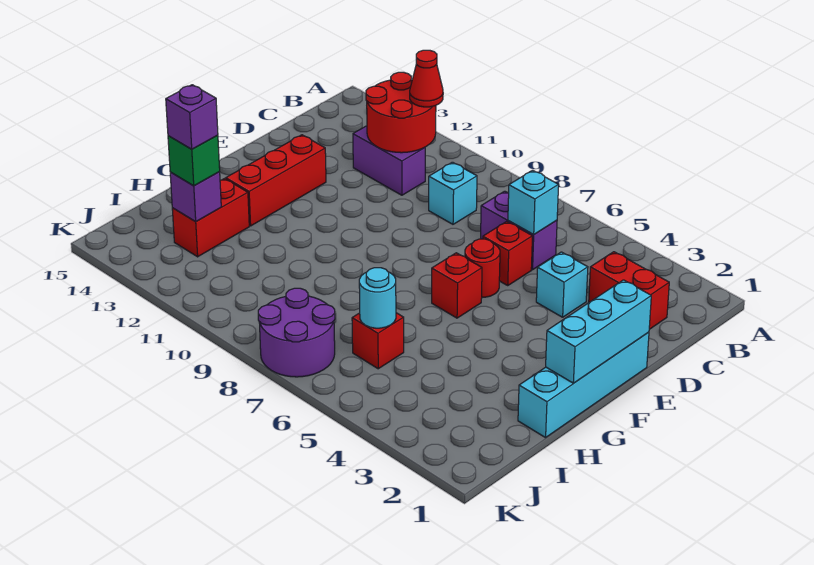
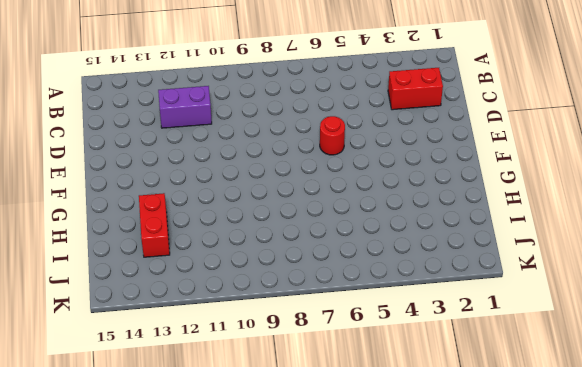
none -> purple 1x2 brick [481,191,557,270]
none -> cyan 1x1 brick [429,162,477,224]
none -> cyan 1x1 brick [536,252,588,317]

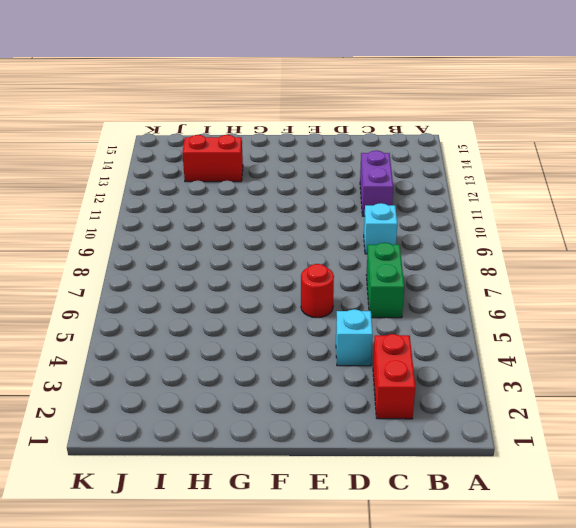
green 1x2 brick [366,243,404,318] -> purple 1x2 brick [481,191,557,270]
none -> red 1x1 brick [483,221,533,285]
none -> cyan 1x4 brick [518,332,649,438]
none -> red 1x3 brick [226,135,326,226]

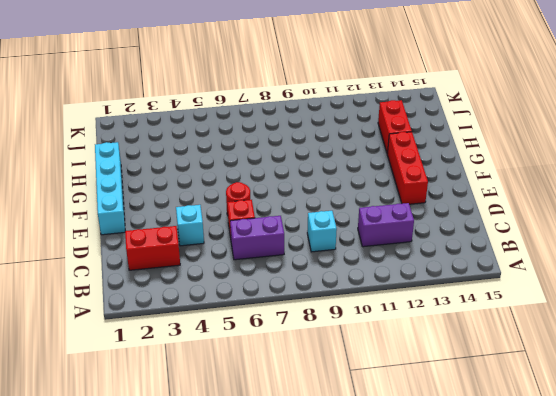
none -> red 1x1 brick [432,253,482,318]
none -> red 1x1 brick [352,313,404,369]
none -> purple 2x2 round brick [258,288,335,377]

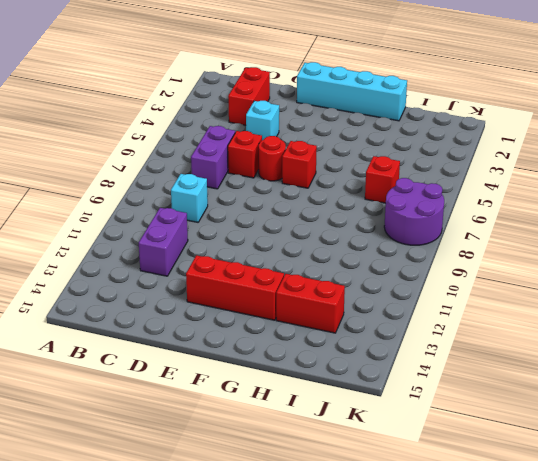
none -> red 2x2 round brick [366,72,436,153]
none -> cyan 1x1 brick [508,170,559,235]
none -> cyan 1x3 brick [546,280,651,383]

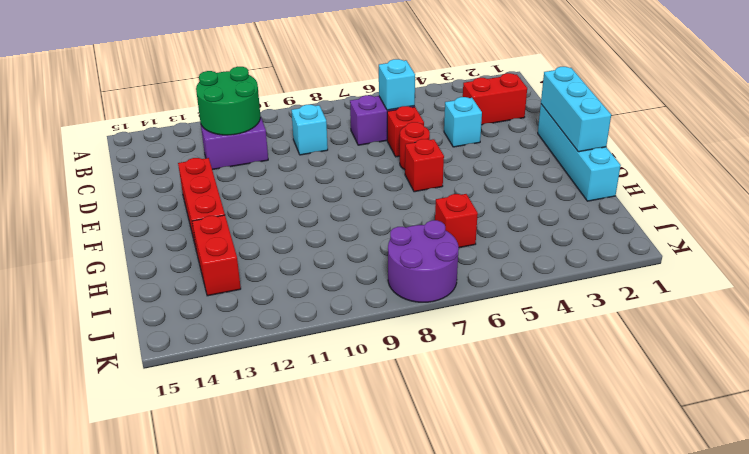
green 2x2 round brick [196,67,260,135] -> red 2x2 round brick [366,72,436,153]
none -> cyan 1x1 round brick [359,268,396,328]
none -> purple 1x1 brick [170,172,221,222]
none -> red 1x1 cone [410,50,443,107]

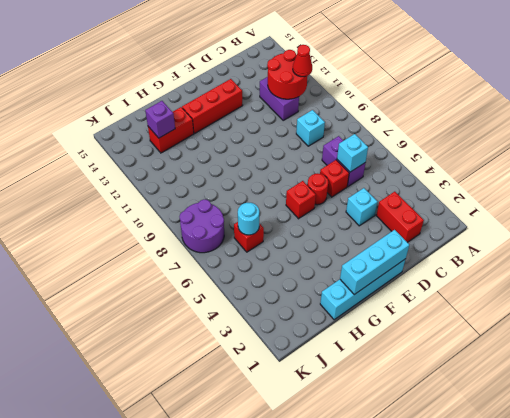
none -> green 1x1 brick [168,135,220,186]
none -> purple 1x1 brick [166,85,218,149]

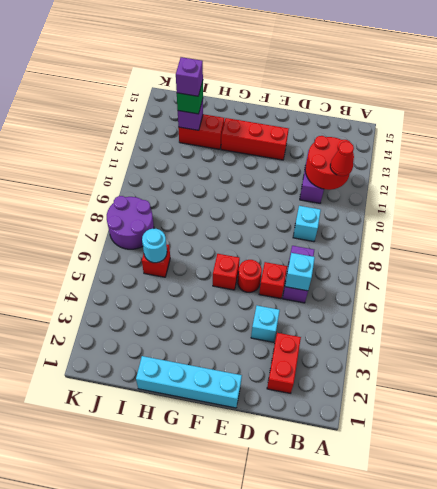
none -> cyan 1x3 brick [546,280,651,383]

